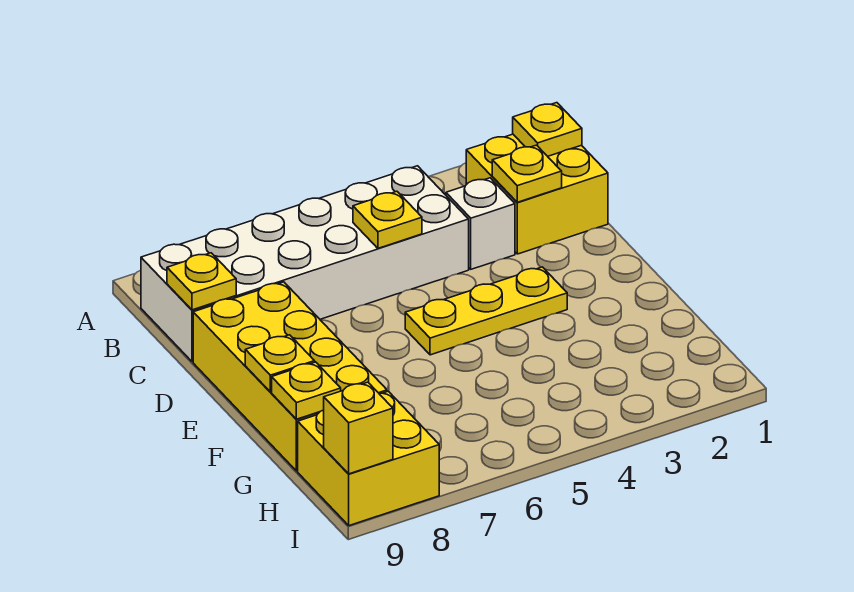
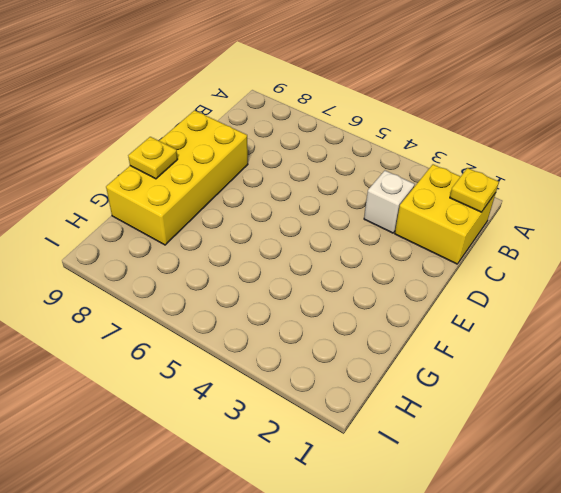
none -> white 2x6 brick [141,166,469,362]
none -> yellow 1x3 plate [405,267,567,355]
none -> yellow 2x2 brick [298,391,439,526]

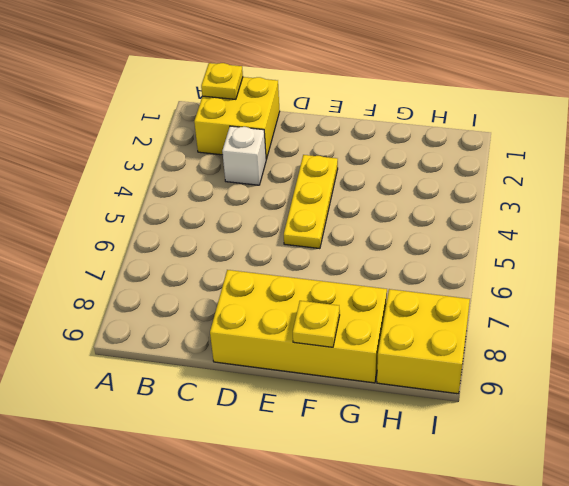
none -> white 2x6 brick [141,166,469,362]
none -> yellow 1x1 plate [492,145,562,202]
none -> yellow 1x1 plate [353,191,422,248]

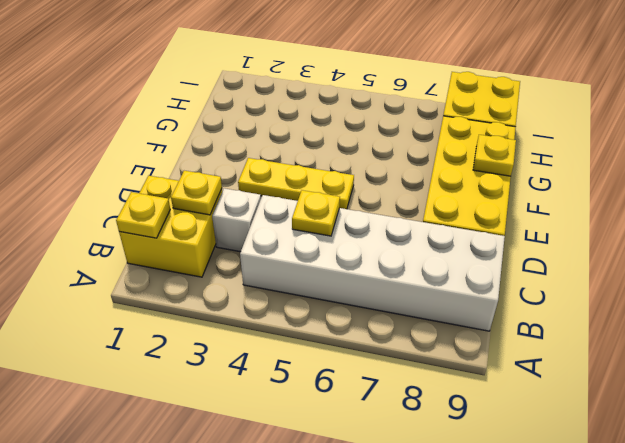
none -> yellow 1x1 plate [167,253,236,310]
none -> yellow 1x1 plate [272,362,341,419]
none -> yellow 1x1 brick [324,382,393,474]

